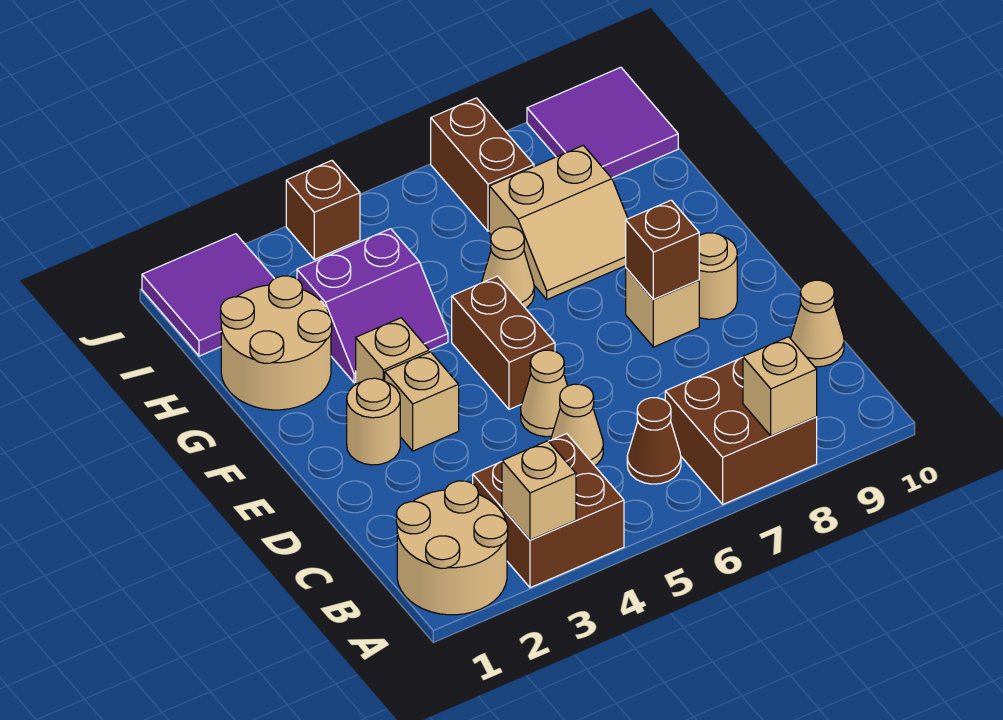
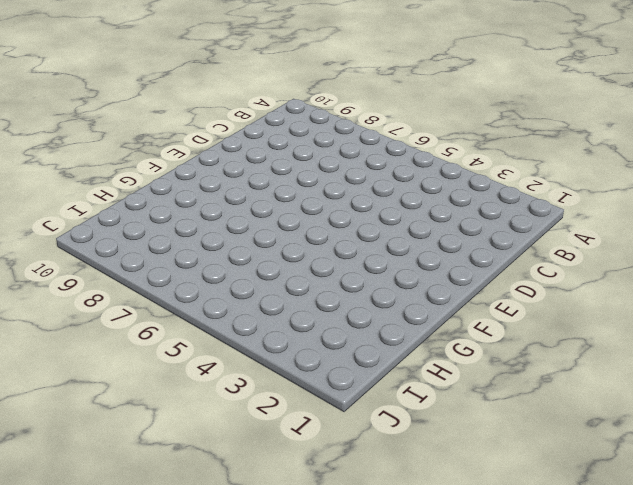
none -> tan 2x2 round brick [396,481,508,615]
none -> brown 2x2 brick [473,434,624,588]
none -> brown 2x2 brick [665,357,817,504]

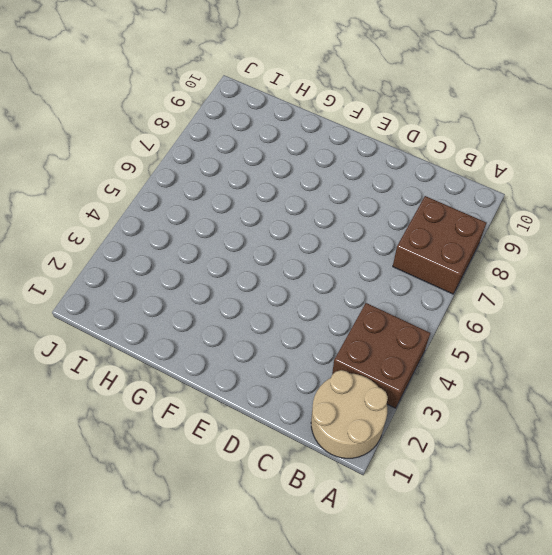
none -> brown 1x1 cone [627,398,681,484]
none -> tan 1x1 cone [551,384,603,466]
none -> tan 1x1 cone [791,280,844,367]

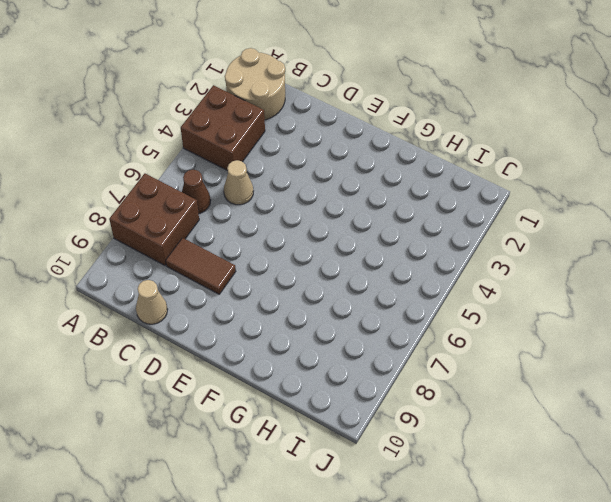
brown 1x2 tile [166,238,236,294] -> none
none -> tan 1x1 cone [521,350,567,437]
none -> tan 1x1 round brick [347,378,400,465]
none -> tan 1x1 brick [385,352,459,451]

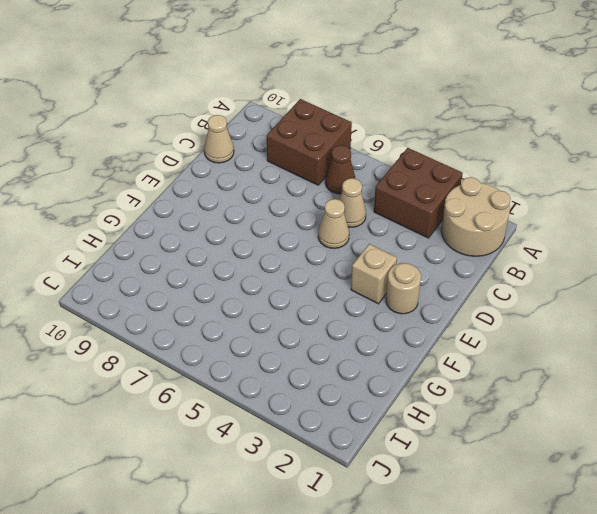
none -> brown 1x2 brick [452,276,555,409]
none -> tan 1x1 brick [626,268,699,347]
none -> tan 1x1 round brick [699,233,737,319]

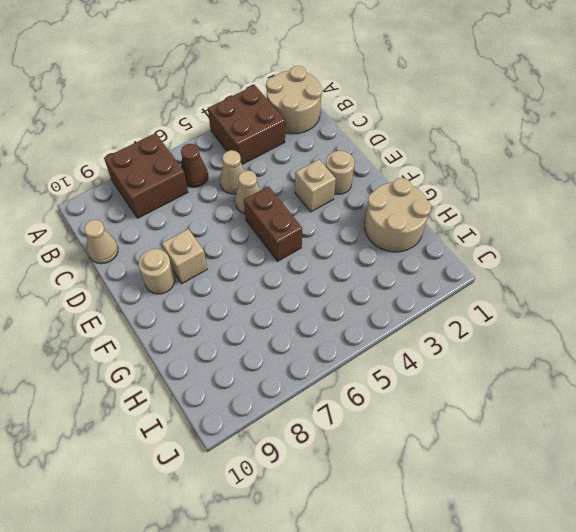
none -> tan 1x1 brick [356,318,429,384]
none -> purple 2x2 slope [297,229,448,383]
none -> tan 1x1 cone [481,227,534,308]

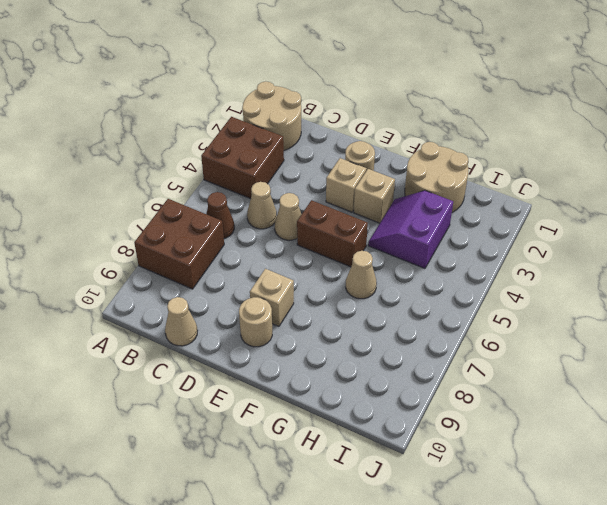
none -> tan 2x2 slope [489,145,628,299]
none -> purple 2x2 tile [142,234,274,356]
none -> brown 1x2 brick [431,98,534,231]

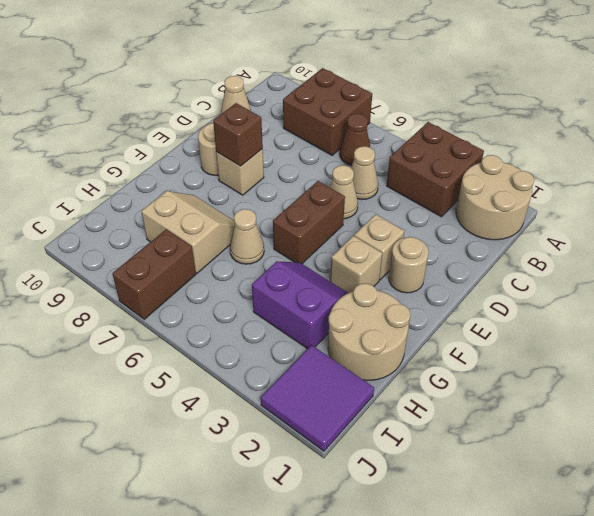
none -> purple 2x2 tile [527,67,678,178]
none -> brown 1x1 brick [286,161,360,259]
none -> tan 1x1 brick [502,441,576,540]

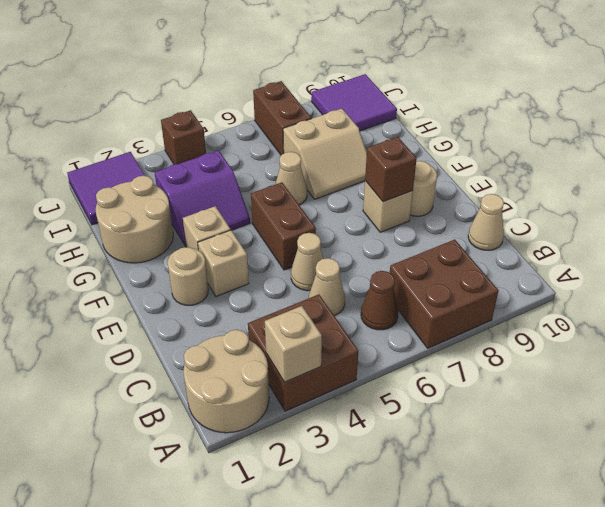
none -> tan 1x1 brick [743,337,817,436]

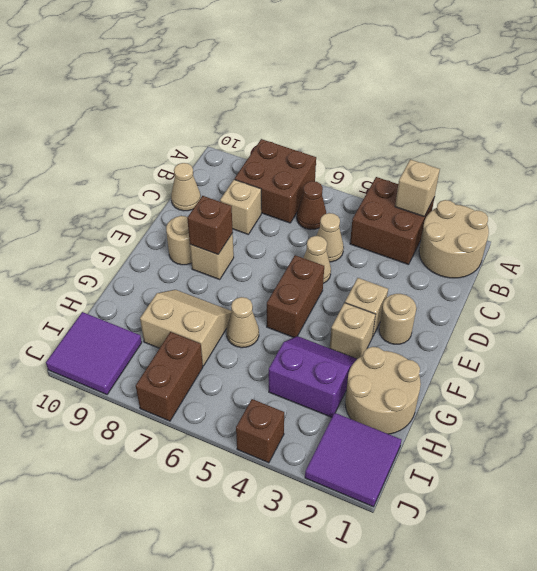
tan 1x1 brick [220,179,261,234] -> tan 1x1 brick moved to [743,337,817,436]

